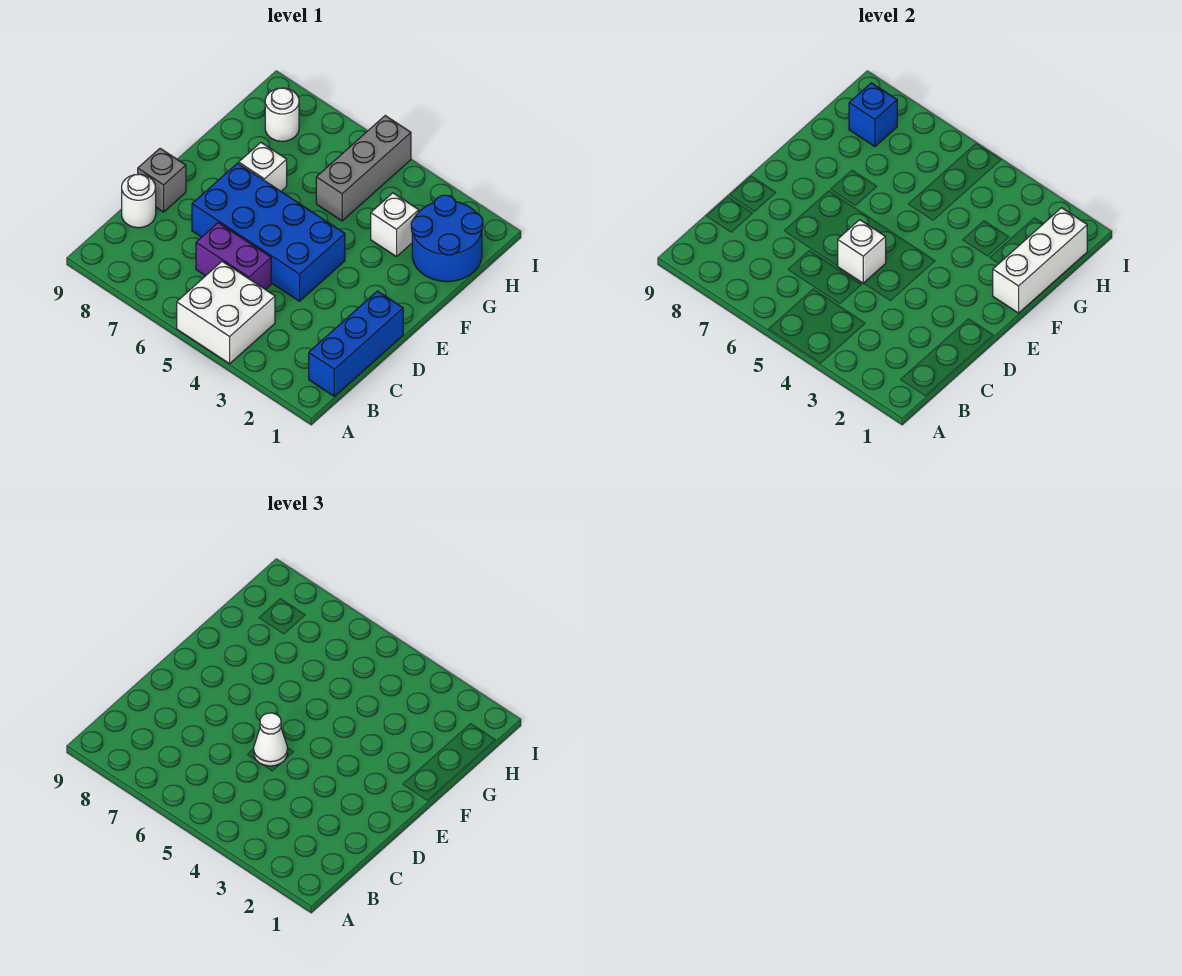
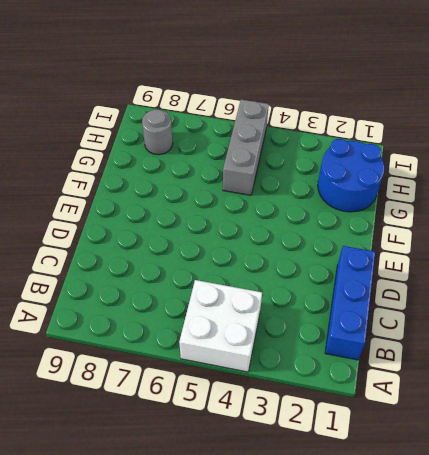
grey 1x1 round brick [142,110,173,155] -> white 1x1 round brick [265,88,299,141]
none -> purple 1x2 brick [196,223,271,290]
none -> white 1x1 round brick [122,174,156,228]
none -> blue 2x4 brick [192,163,345,301]

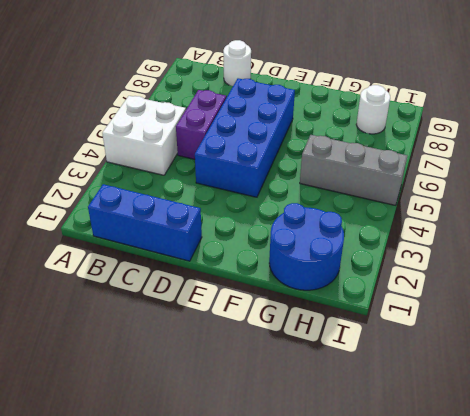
none -> grey 1x1 brick [138,148,186,212]
none -> white 1x1 brick [239,143,287,191]
none -> white 1x1 brick [371,193,419,257]

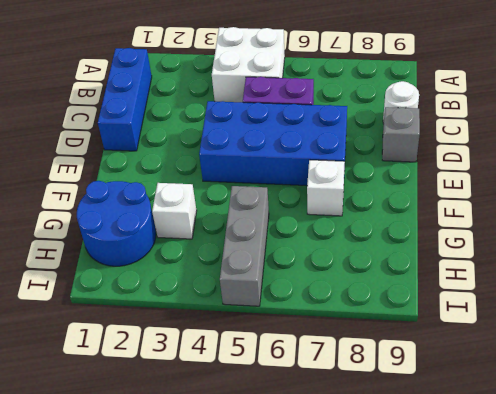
none -> white 1x1 round brick [265,88,299,141]
none -> white 1x1 brick [838,220,886,283]
none -> white 1x3 brick [993,208,1087,313]

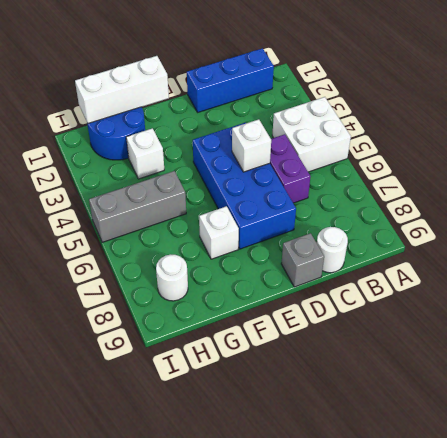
none -> blue 1x1 brick [849,83,897,146]
none -> white 1x1 cone [254,713,288,766]

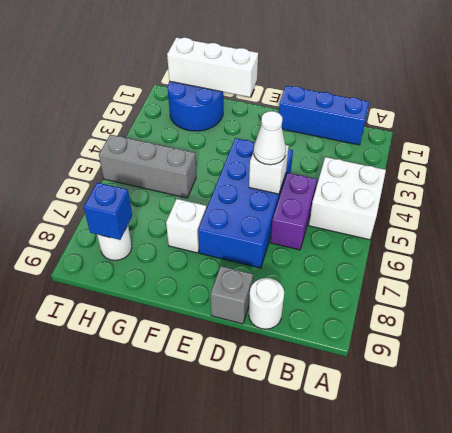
none -> white 1x1 brick [371,193,419,257]

